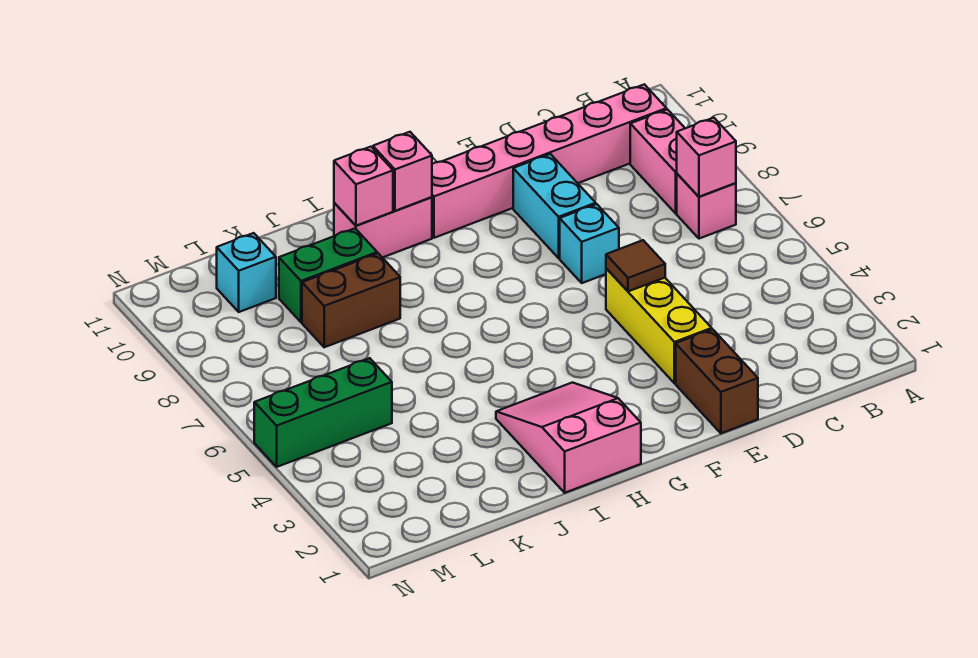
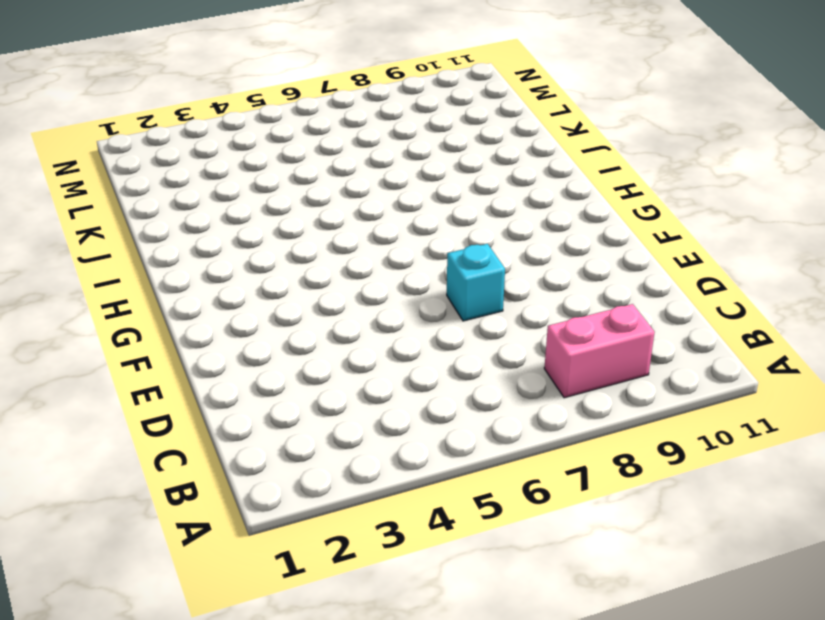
none -> pink 1x1 brick [677,174,736,239]
none -> pink 1x6 brick [432,84,667,238]
none -> brown 1x2 brick [676,329,758,433]

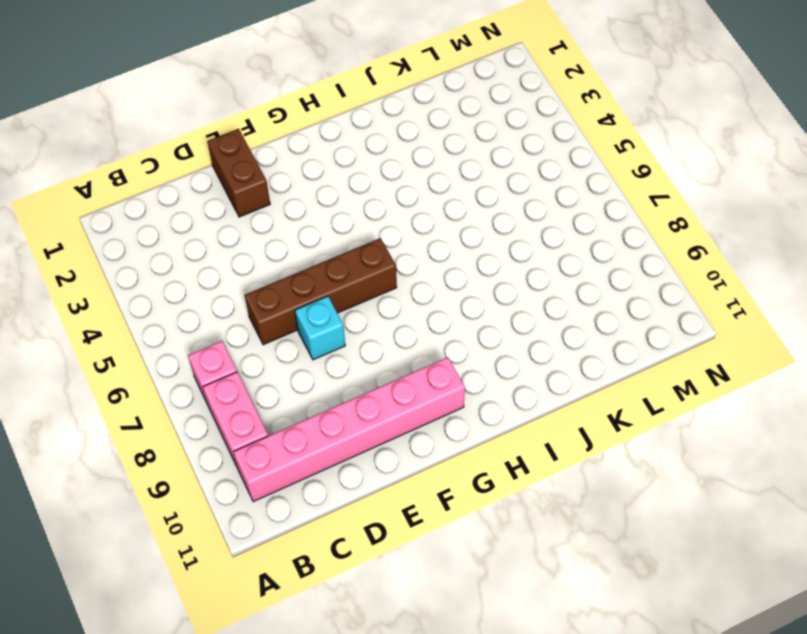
brown 1x4 brick [245,238,397,345] -> none
none -> yellow 1x3 brick [606,268,712,383]
none -> cyan 1x2 brick [513,154,596,258]
none -> pink 2x3 slope [496,383,641,493]

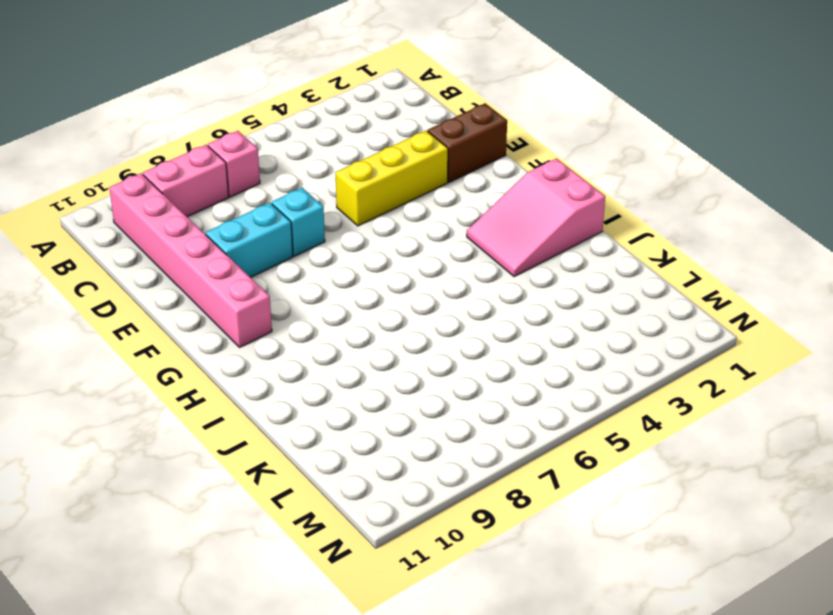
none -> pink 1x2 brick [334,197,432,258]
none -> brown 1x2 brick [302,253,400,347]
none -> green 1x2 brick [279,228,377,322]

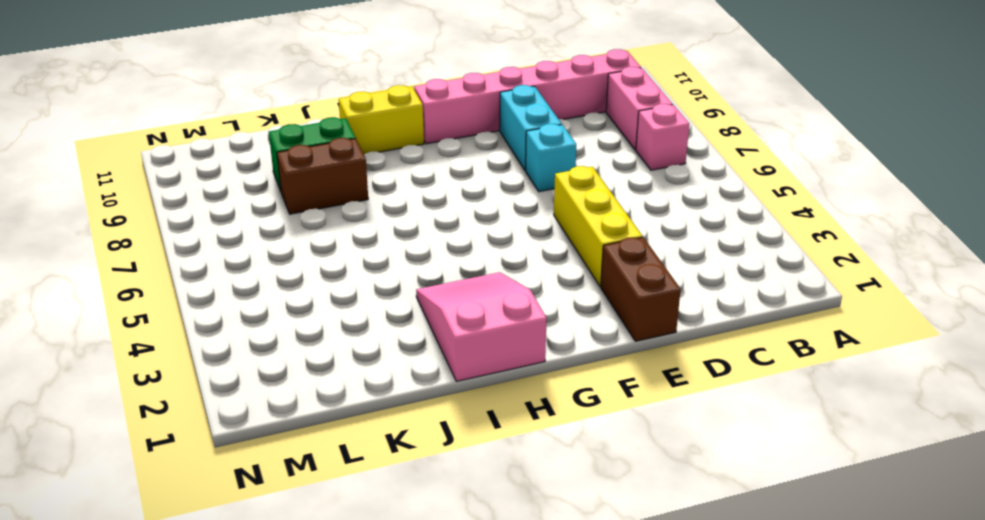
yellow 1x2 brick [339,85,424,154] -> pink 1x2 brick [334,197,432,258]
none -> green 1x3 brick [254,358,392,467]
none -> cyan 1x1 brick [217,233,276,312]
none -> pink 1x1 brick [677,118,736,197]

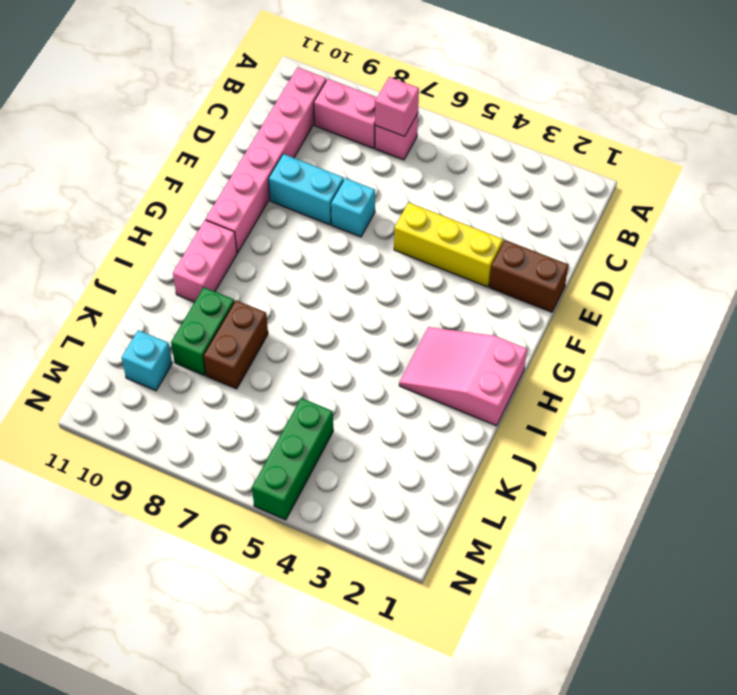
none -> brown 1x1 tile [606,240,665,291]
none -> pink 1x1 brick [373,132,432,211]
none -> pink 1x1 brick [334,147,393,226]

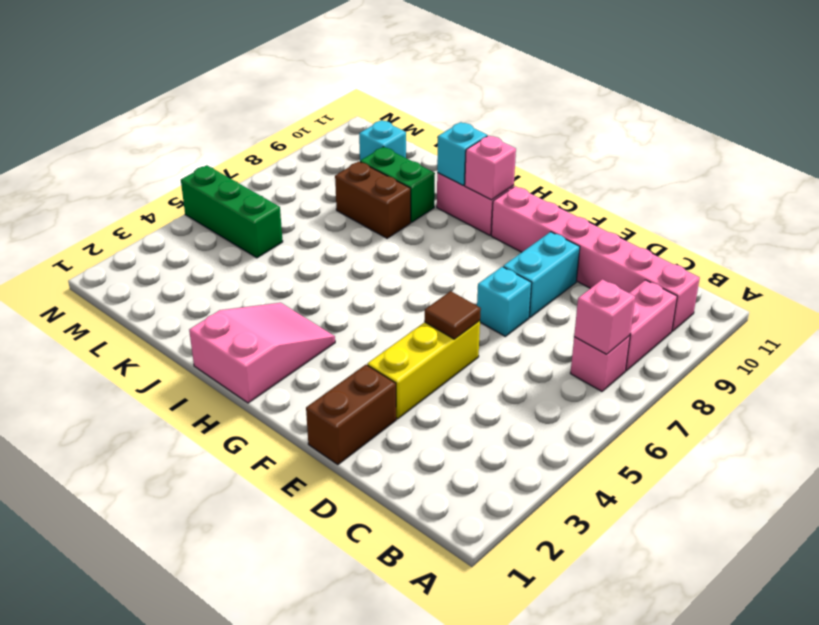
cyan 1x1 brick [437,122,487,185] -> pink 1x1 brick [334,147,393,226]

